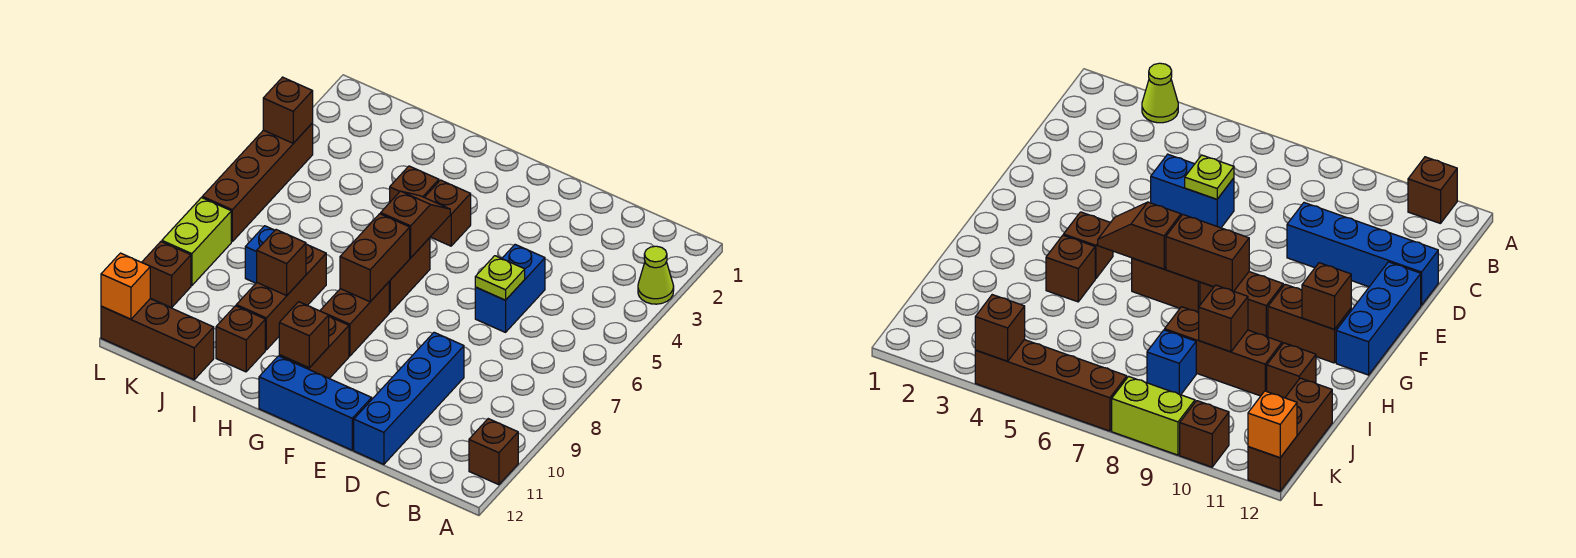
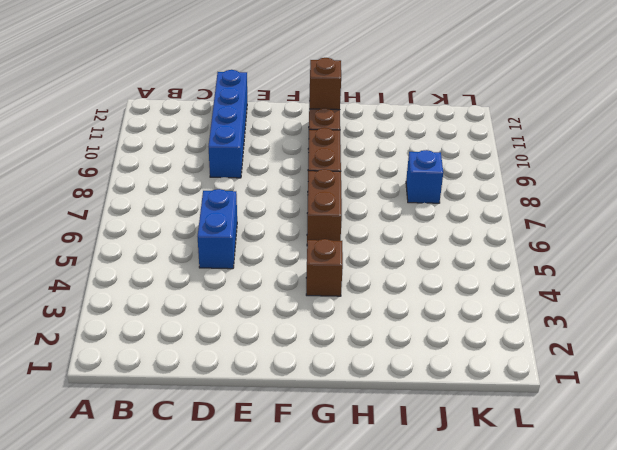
none -> lime 1x1 cone [638,246,674,304]
none -> brown 1x1 brick [469,419,518,485]
none -> blue 1x3 brick [259,356,372,450]

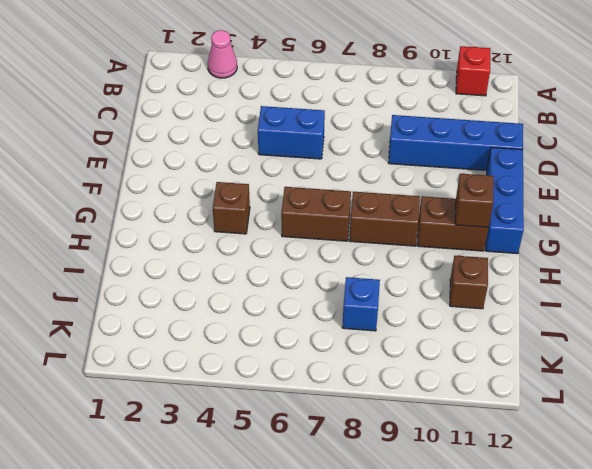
pink 1x1 cone [208,30,237,78] -> lime 1x1 cone [638,246,674,304]
red 1x1 brick [456,46,490,96] -> brown 1x1 brick [469,419,518,485]
none -> brown 1x1 brick [390,166,439,202]
none -> brown 1x3 brick [236,244,326,350]
none -> brown 1x3 brick [101,299,214,380]

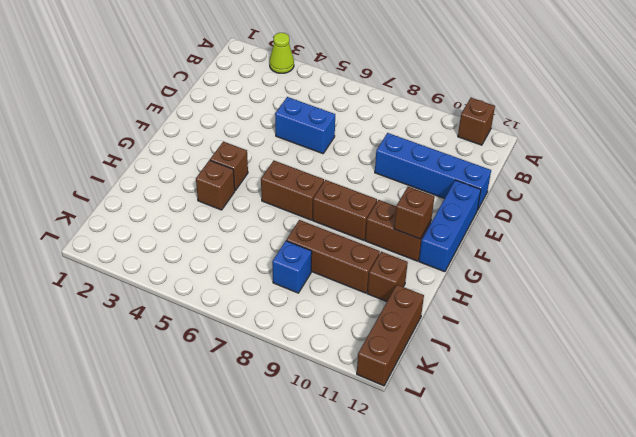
none -> brown 1x4 brick [202,123,313,241]
none -> lime 1x2 brick [162,198,231,286]
none -> brown 1x1 brick [142,242,191,308]

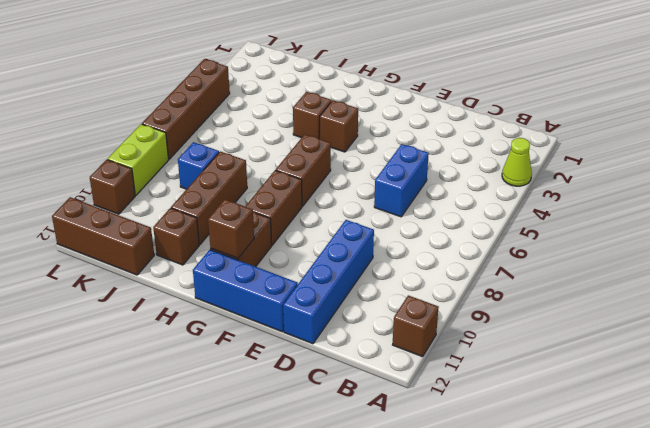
none -> lime 1x1 plate [475,256,525,300]
none -> brown 1x2 slope [381,191,450,258]
none -> brown 1x2 brick [340,214,410,302]

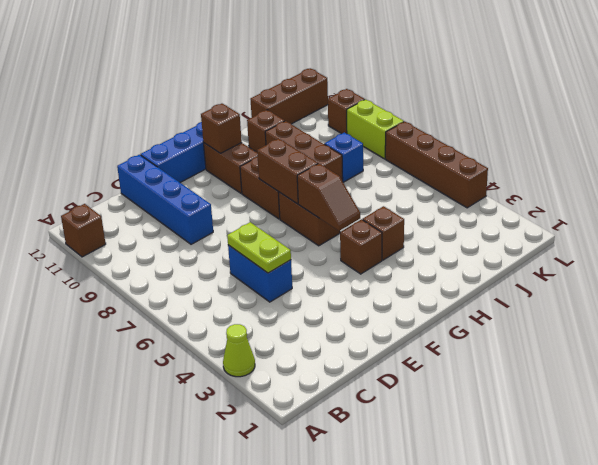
lime 1x2 plate [227,222,291,273] -> lime 1x1 plate [475,256,525,300]
none -> brown 1x1 brick [257,230,306,295]
none -> brown 1x1 brick [263,77,313,143]
none -> orange 1x1 brick [101,253,150,319]

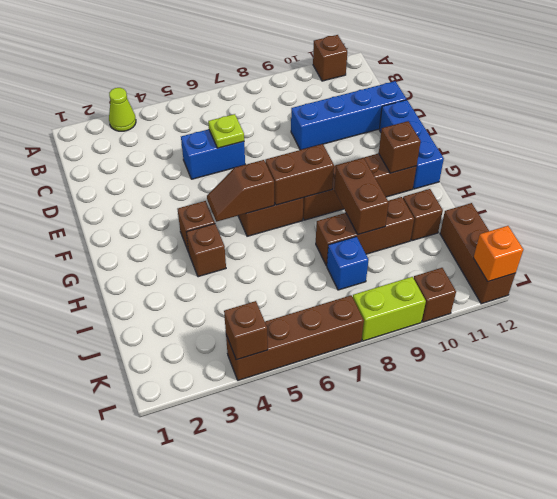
brown 1x2 brick [334,158,389,235] -> brown 1x1 brick [257,230,306,295]

